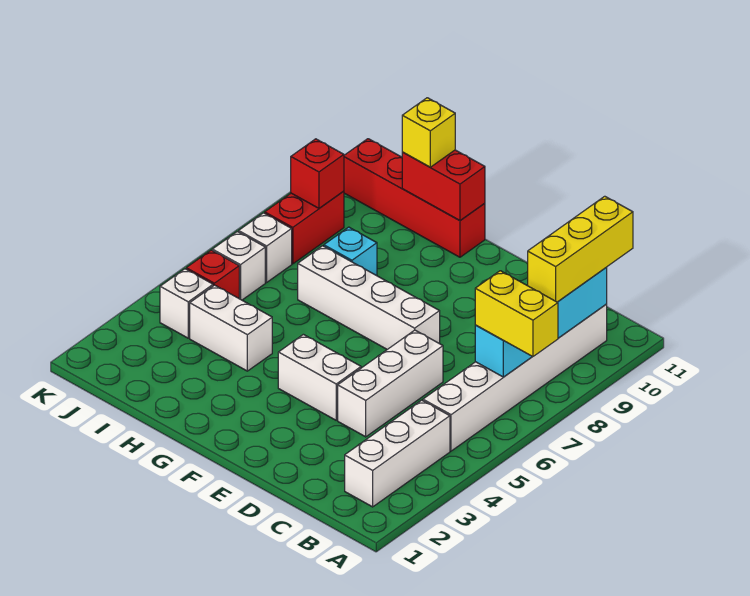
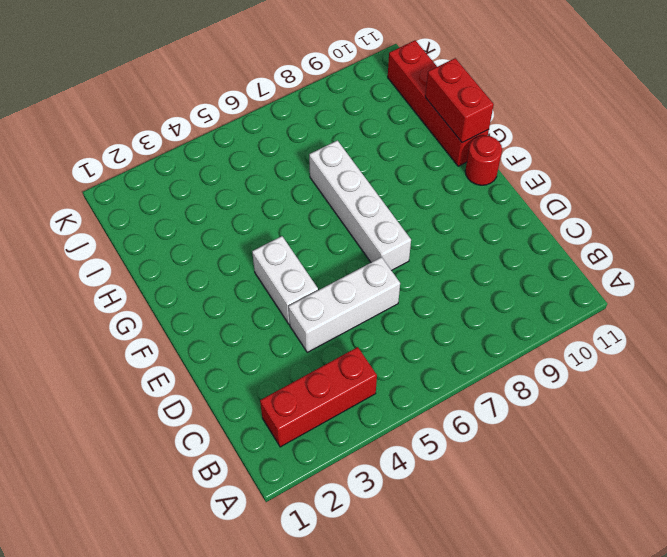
red 1x3 brick [260,347,377,447] -> white 1x3 brick [345,400,450,507]
red 1x1 round brick [465,136,502,185] -> none
none -> white 1x6 brick [423,304,607,451]
none -> white 1x2 brick [190,285,272,371]
none -> cyan 1x1 brick [324,227,377,276]

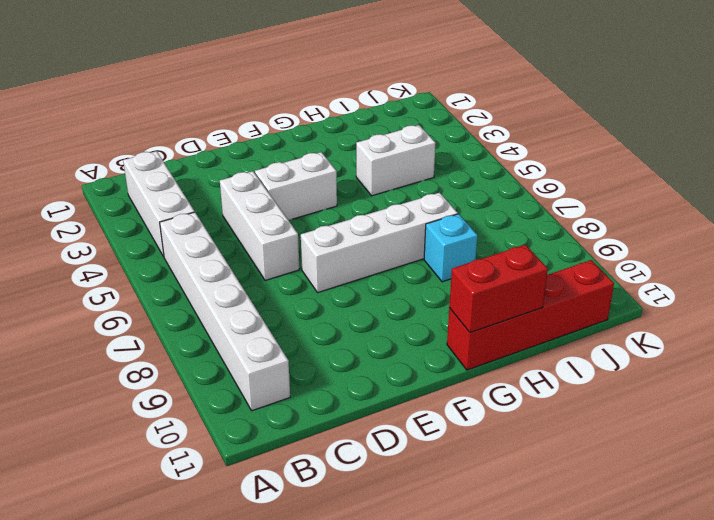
none -> white 1x1 brick [160,269,213,338]
none -> red 1x1 brick [186,250,239,298]
none -> white 1x1 brick [212,232,265,300]

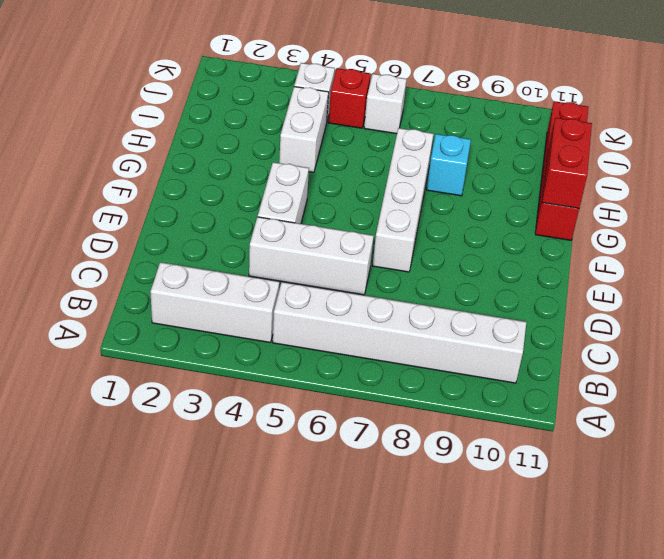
none -> white 1x1 brick [239,213,292,282]
none -> red 1x2 brick [265,191,344,264]
none -> cyan 1x4 brick [475,267,607,377]

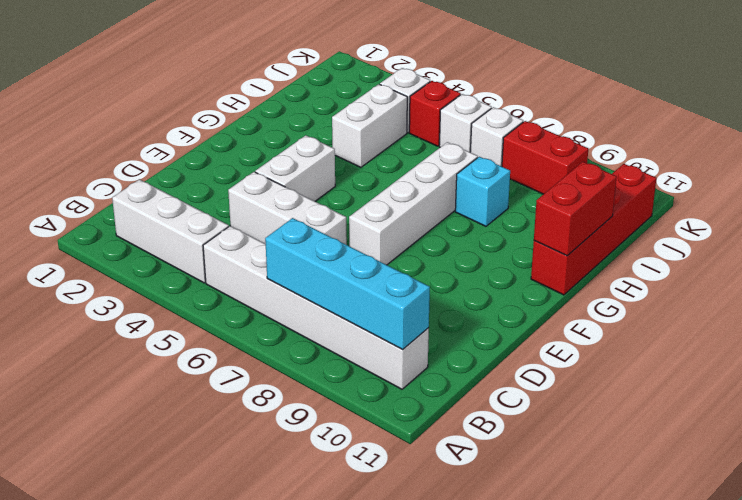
none -> red 1x1 brick [291,139,344,208]
none -> yellow 1x2 brick [475,271,558,357]
none -> yellow 1x3 brick [528,196,633,302]

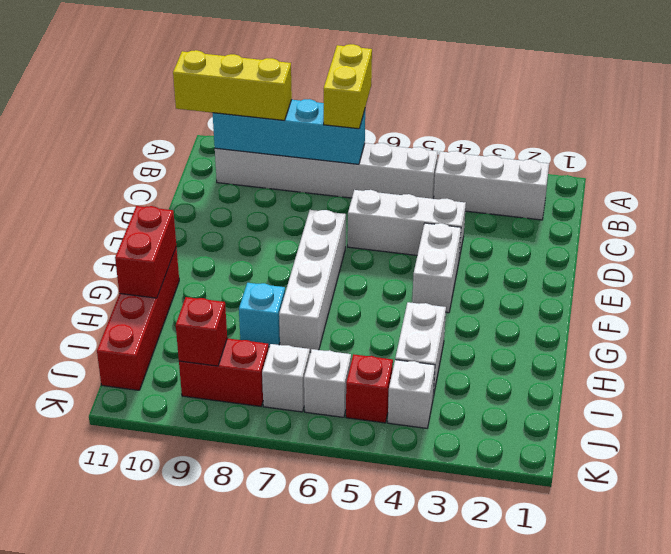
none -> yellow 1x1 brick [402,98,455,167]

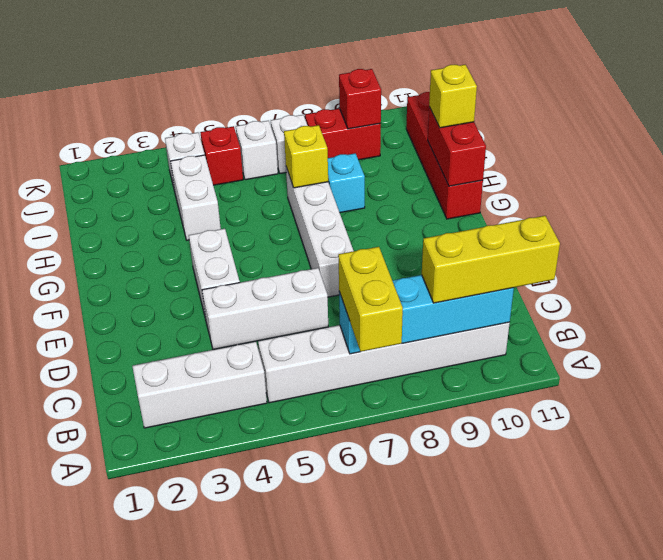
yellow 1x1 brick [284,125,328,188] -> none

